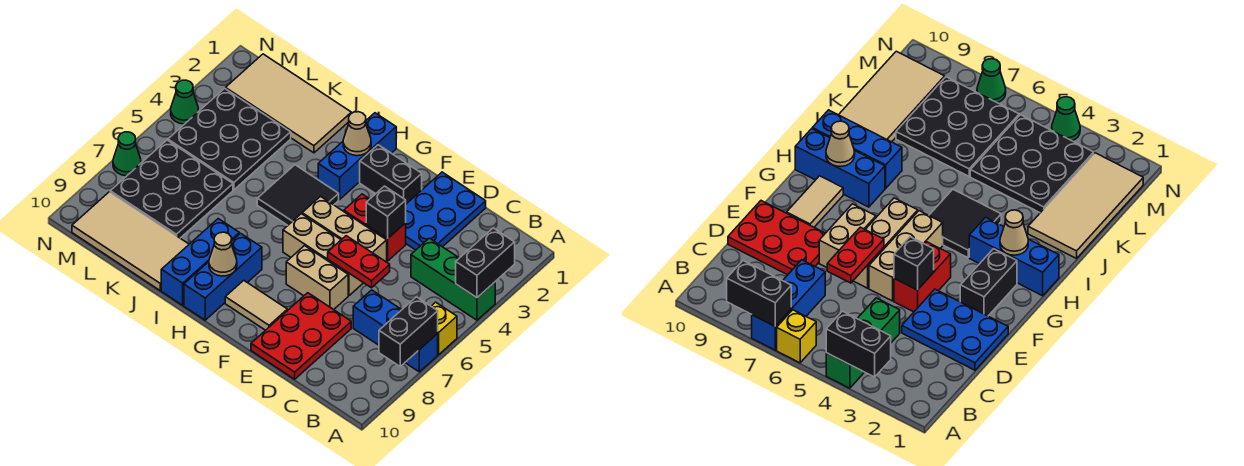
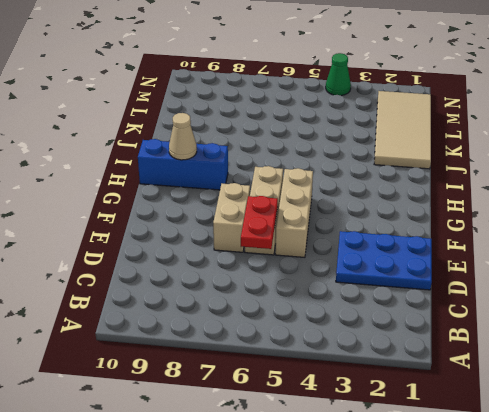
none -> green 1x3 brick [411,238,495,320]
none -> yellow 1x1 brick [431,302,457,355]
none -> blue 1x3 brick [353,290,438,372]

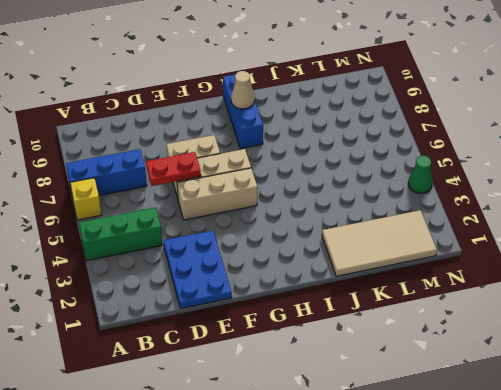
none -> red 2x3 plate [251,293,351,379]
none -> red 1x2 brick [344,194,406,261]
none -> black 1x2 brick [360,145,422,204]

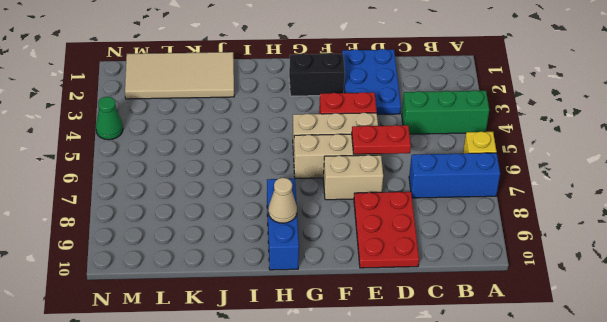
none -> tan 1x2 tile [225,280,287,330]
none -> blue 1x3 brick [318,113,396,200]
none -> black 2x2 tile [257,165,339,225]

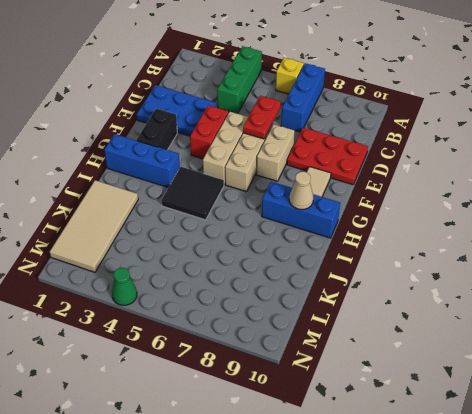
none -> blue 1x3 brick [161,219,239,305]
none -> tan 2x4 tile [72,192,189,291]
none -> black 3x3 plate [168,88,291,190]

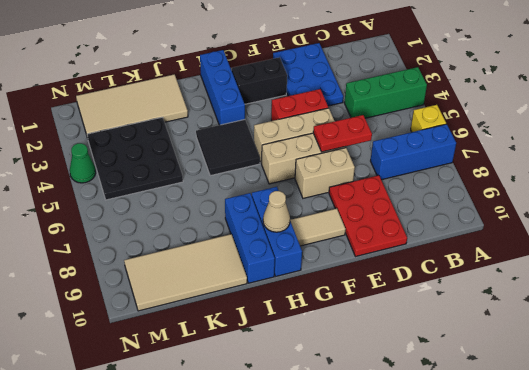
none -> black 3x3 plate [110,140,233,238]
none -> green 1x1 cone [113,132,141,176]
none -> black 1x2 brick [456,228,515,298]

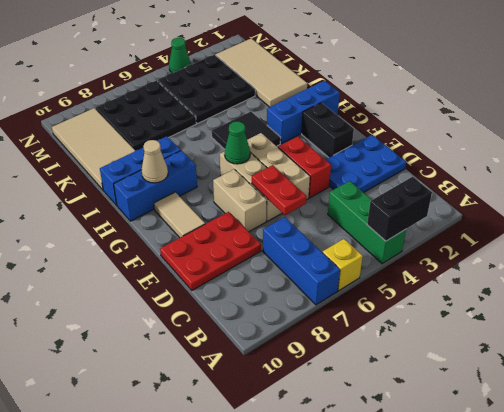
green 1x1 cone [225,121,250,164] -> green 1x1 cone moved to [113,132,141,176]
none -> black 1x2 brick [379,297,438,366]
none -> black 1x1 brick [366,186,406,239]
none -> tan 1x1 cone [343,112,371,156]

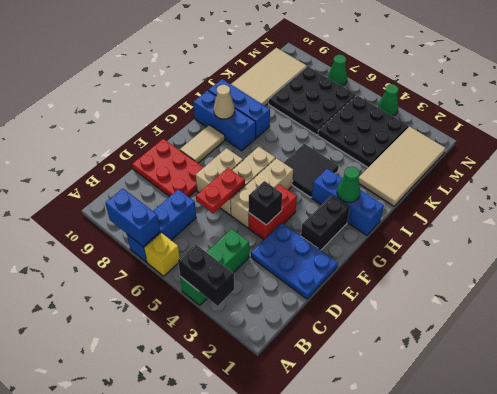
blue 1x2 brick [105,189,160,247] -> black 1x2 brick [379,297,438,366]
green 1x1 cone [337,167,360,202] -> tan 1x1 cone [343,112,371,156]

